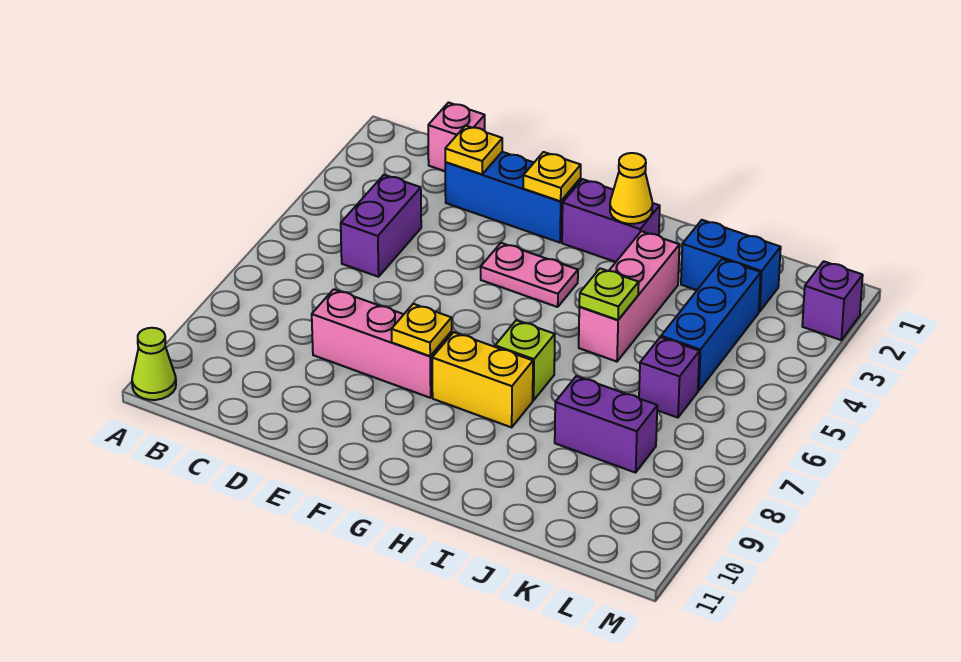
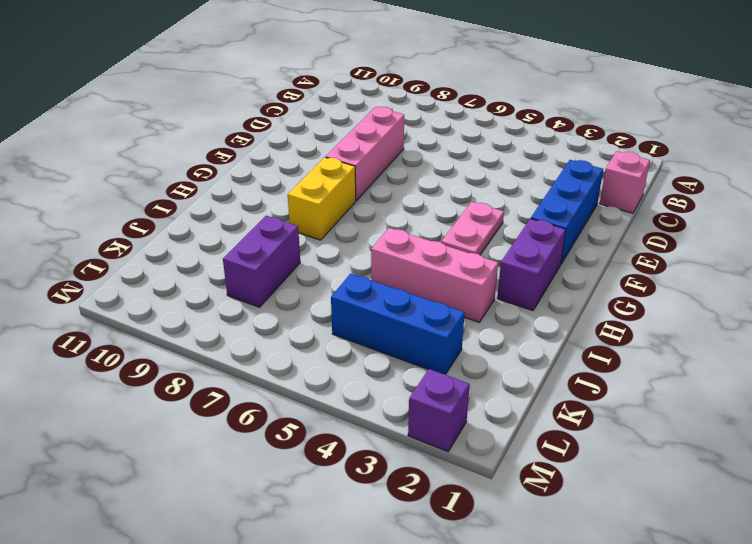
none -> lime 1x1 cone [132,328,176,400]
none -> purple 1x2 brick [341,175,421,277]
none -> lime 1x1 brick [495,320,555,400]

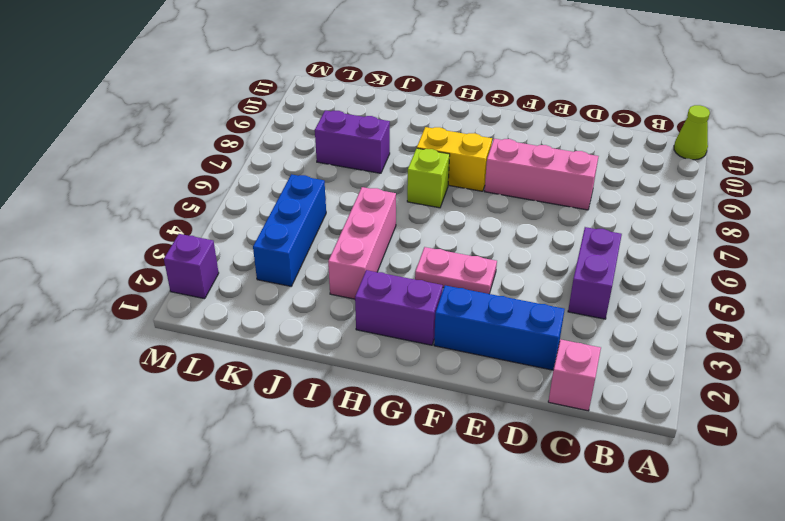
none -> blue 1x2 brick [681,220,781,312]
none -> purple 1x1 brick [639,337,700,418]
none -> yellow 1x1 plate [445,126,502,174]

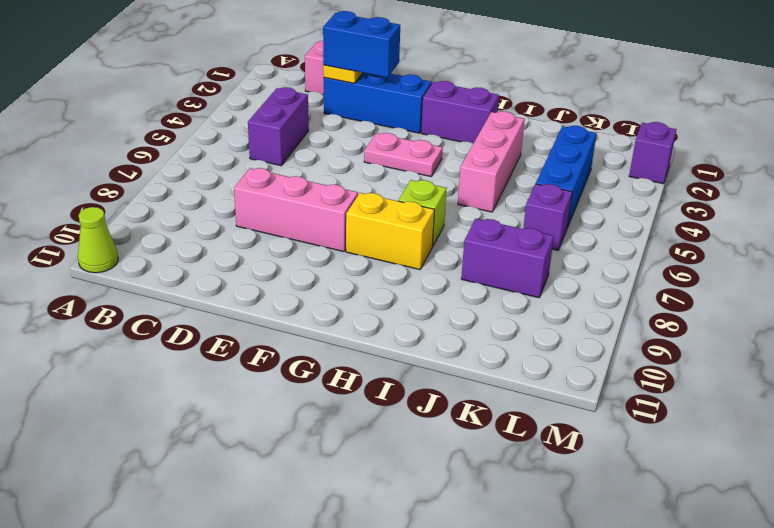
blue 1x2 brick [323,11,400,77] -> blue 1x2 brick moved to [681,220,781,312]
none -> yellow 1x1 plate [523,152,581,201]
none -> yellow 1x1 plate [392,304,452,356]
none -> yellow 1x1 cone [610,153,652,224]

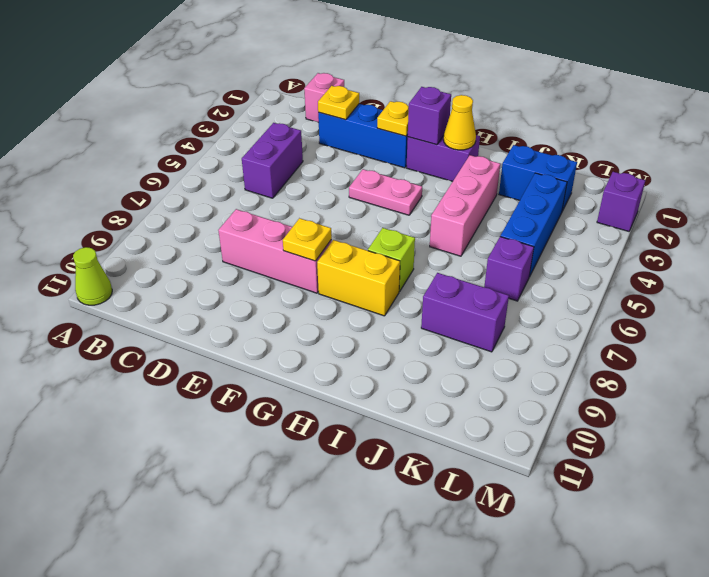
purple 1x1 brick [408,87,451,145] -> none
none -> lime 1x1 plate [579,268,639,320]

